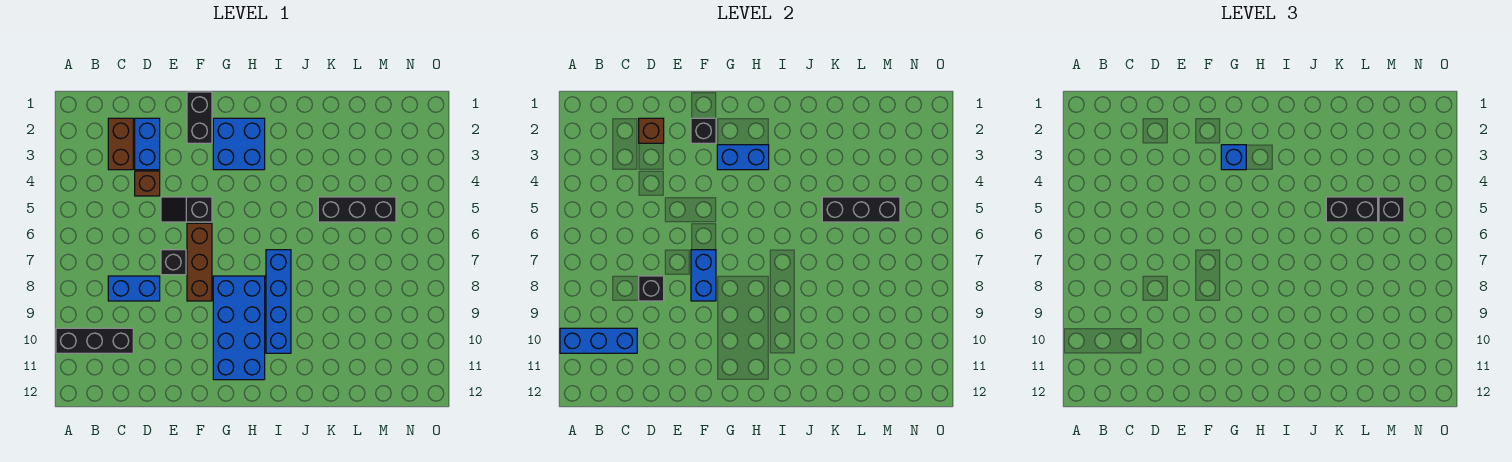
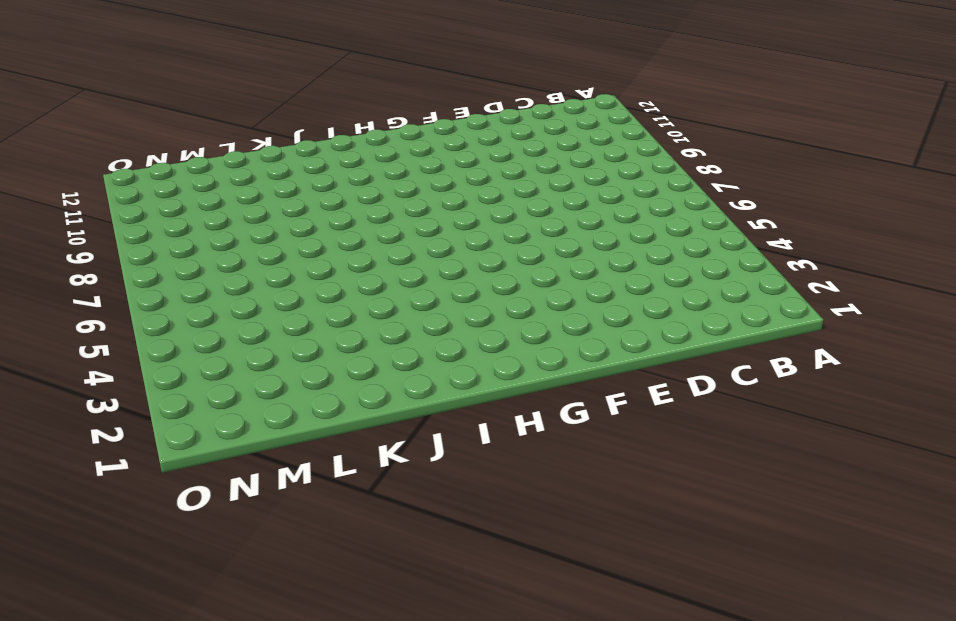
none -> black 1x3 brick [56,328,133,353]
none -> brown 1x2 brick [108,118,133,170]
none -> blue 1x2 brick [108,276,160,301]

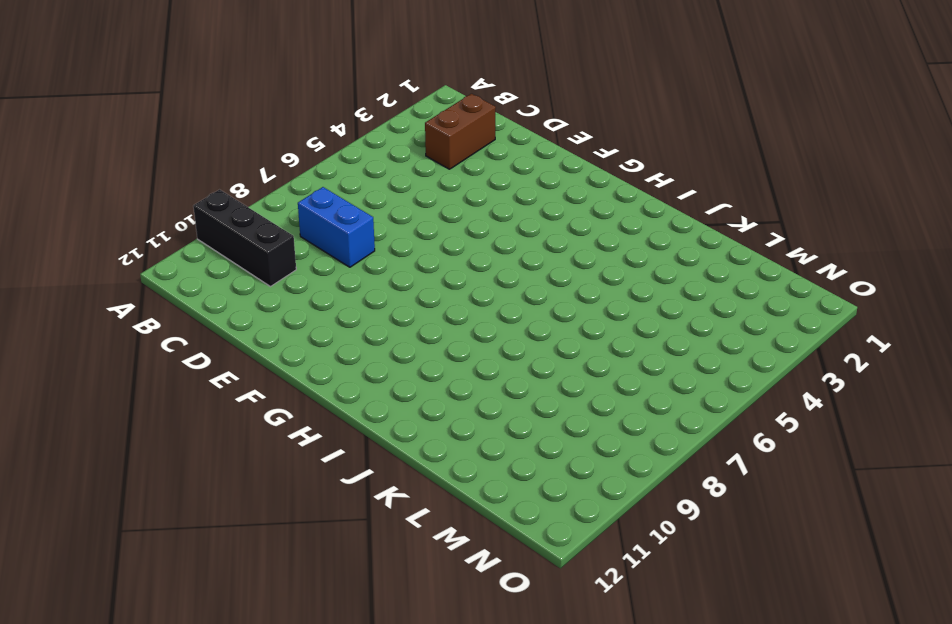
none -> blue 1x2 brick [135,118,160,170]
none -> brown 1x1 brick [135,171,160,196]
none -> black 1x2 slope [161,197,212,222]

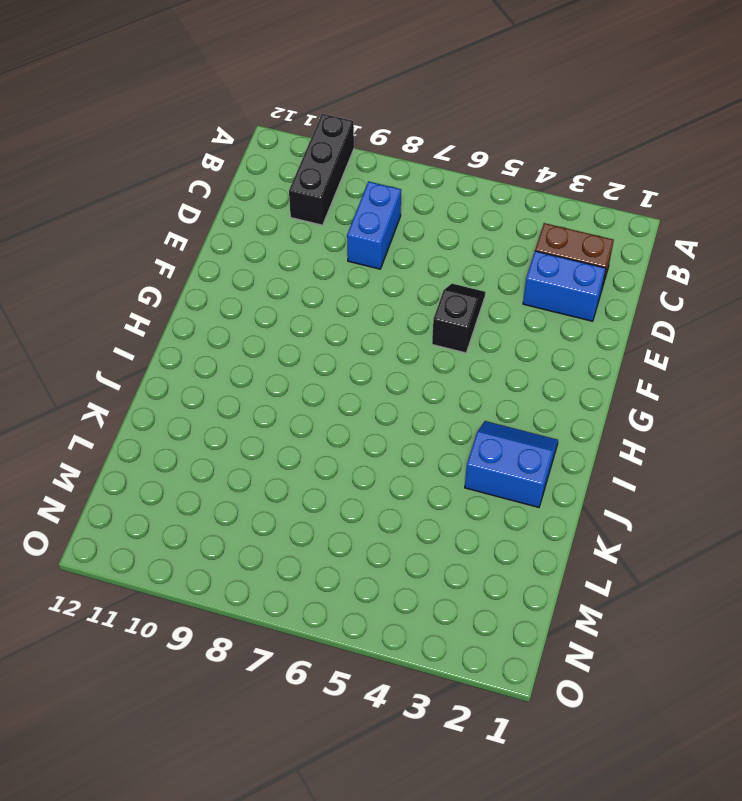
blue 2x2 slope [465,421,558,507] -> none
none -> brown 1x1 brick [135,171,160,196]
none -> black 1x1 brick [161,250,186,275]
none -> black 1x2 brick [187,92,212,143]

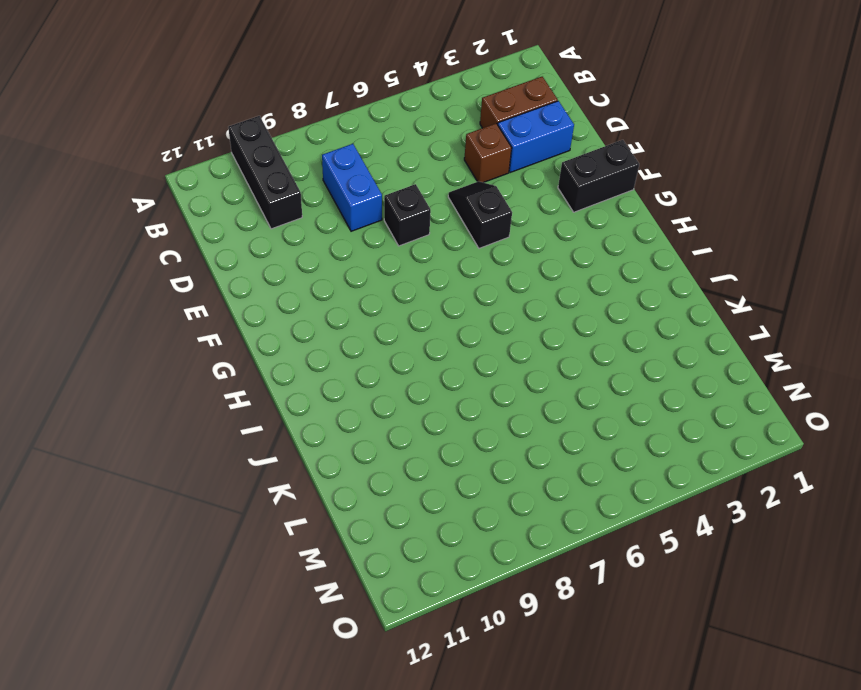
none -> brown 1x3 brick [187,223,212,301]
none -> blue 2x2 brick [213,118,265,170]
none -> blue 2x4 brick [213,276,265,380]

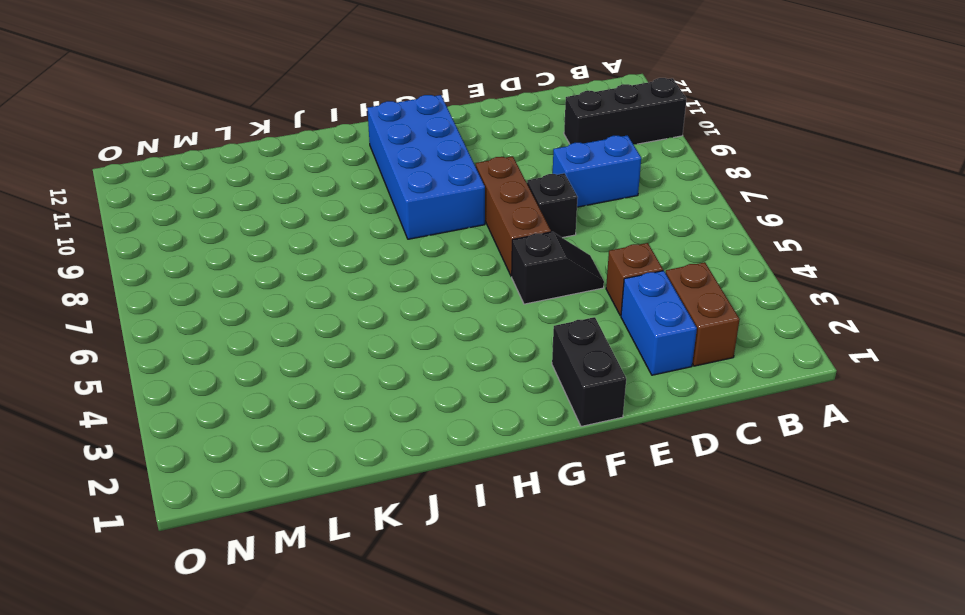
none -> blue 2x2 brick [213,118,265,170]
none -> blue 1x4 brick [266,250,291,353]
none -> black 1x3 brick [318,197,396,222]

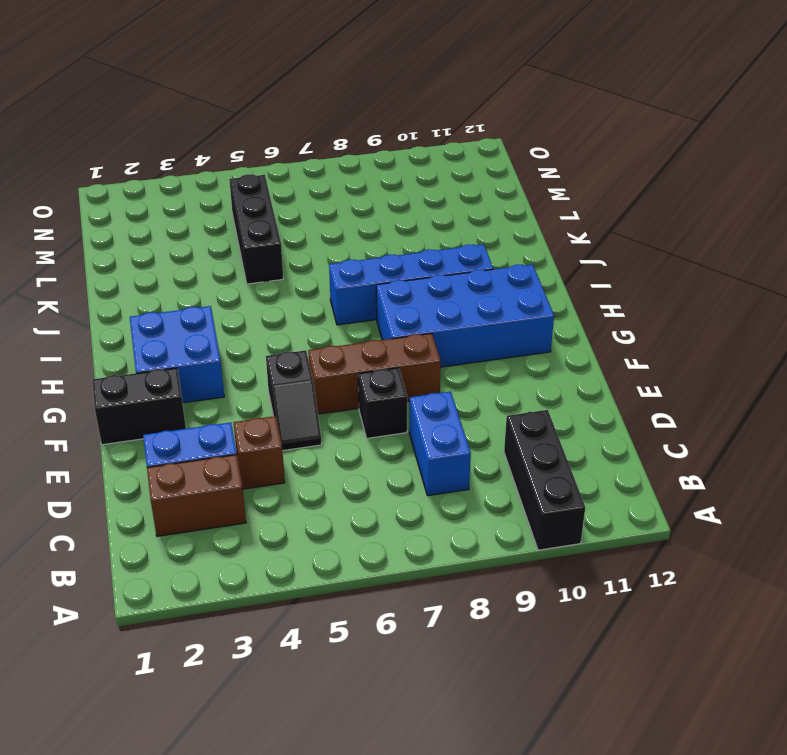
none -> blue 1x3 brick [560,328,637,353]
none -> brown 1x1 brick [639,118,664,143]
none -> black 1x1 brick [639,276,664,301]

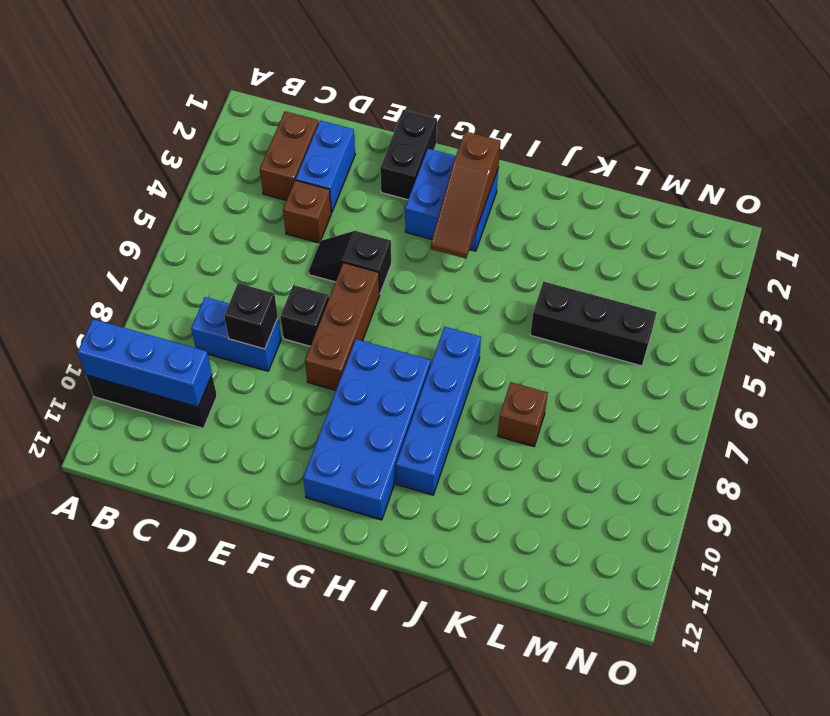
brown 1x3 slope [431,131,500,258] -> blue 1x2 brick [717,145,769,170]
brown 1x1 brick [498,382,548,447] -> brown 1x1 brick moved to [639,118,664,143]
none -> black 1x1 brick [691,118,716,143]
none -> blue 1x2 brick [691,250,716,301]
none -> black 1x3 brick [822,197,900,222]

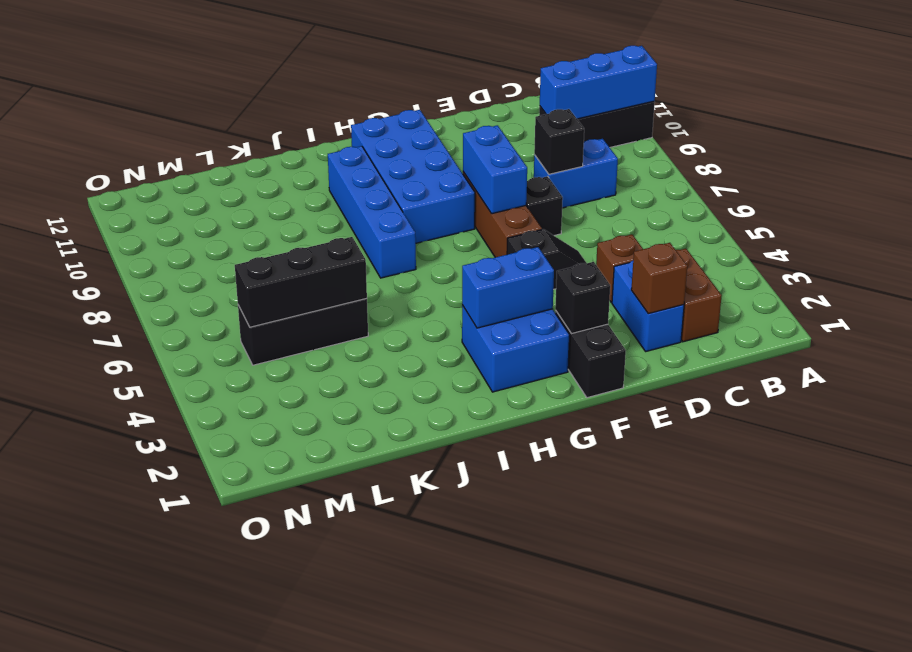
none -> blue 1x1 brick [1221,145,1246,170]
none -> black 1x2 brick [1326,197,1378,222]
none -> black 1x1 brick [1379,197,1404,222]

